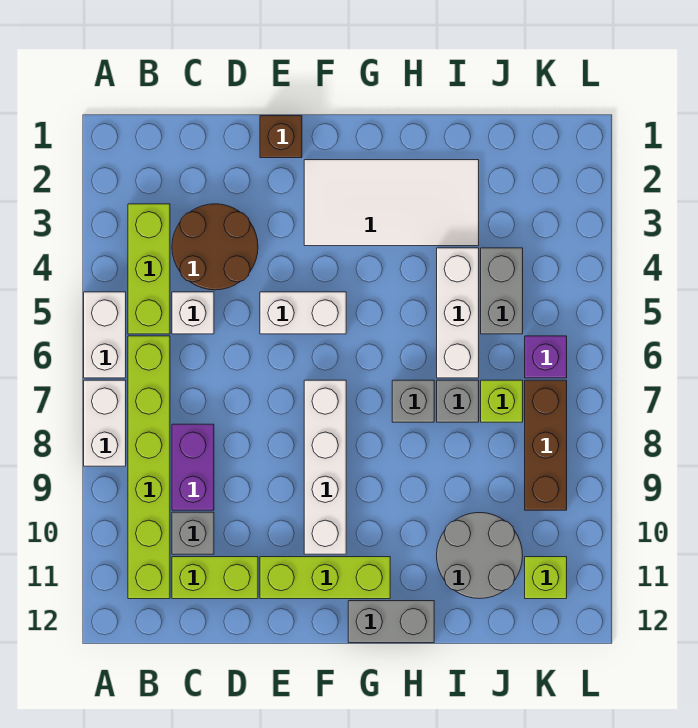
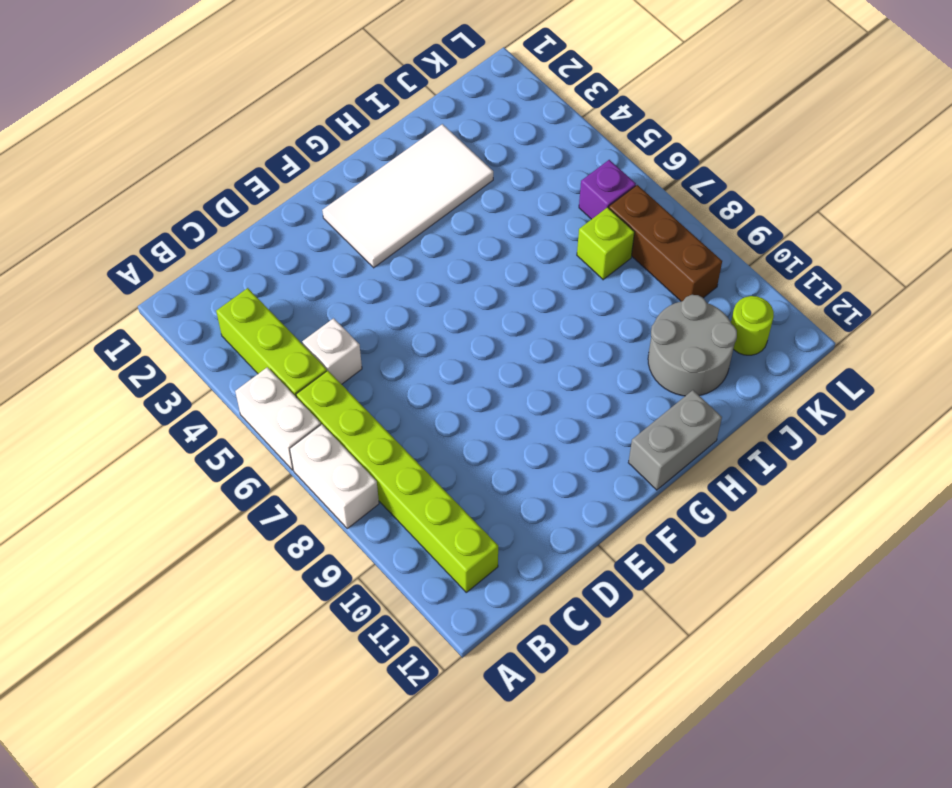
lime 1x1 round brick [731,296,774,355] -> lime 1x1 brick [525,557,567,599]
none -> brown 2x2 round brick [172,204,258,290]
none -> purple 1x2 brick [172,424,214,510]
none -> grey 1x1 brick [172,512,214,554]

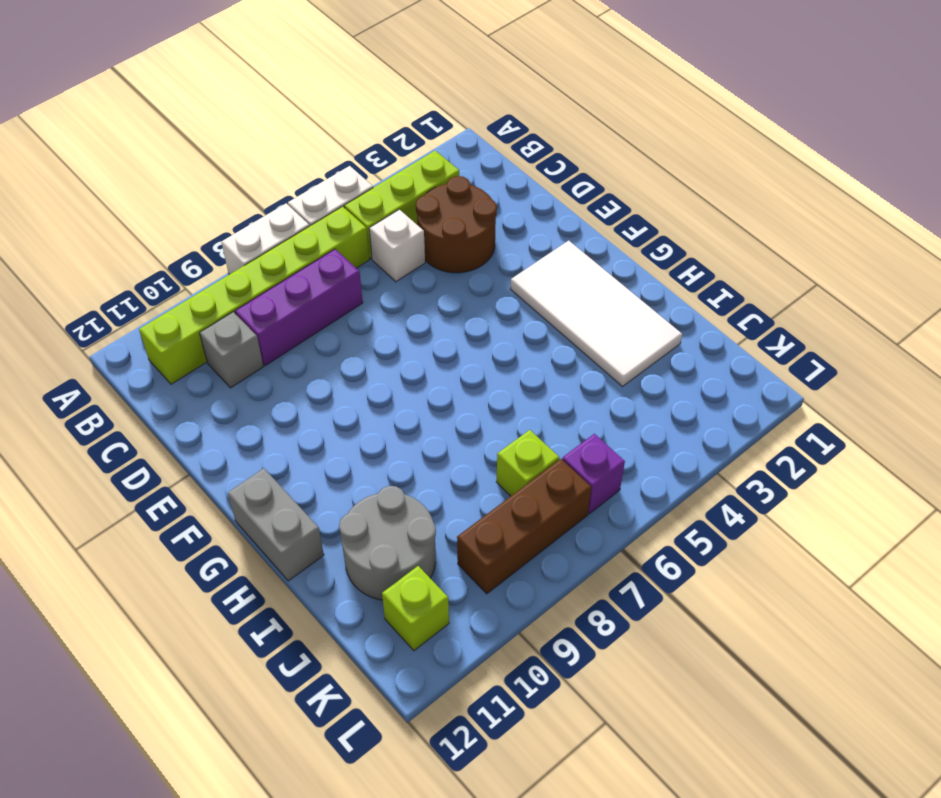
purple 1x3 brick [235,249,363,366] -> purple 1x2 brick [172,424,214,510]
none -> lime 1x2 brick [172,557,258,599]
none -> brown 1x1 brick [260,116,302,158]
none -> white 1x2 brick [260,292,346,334]

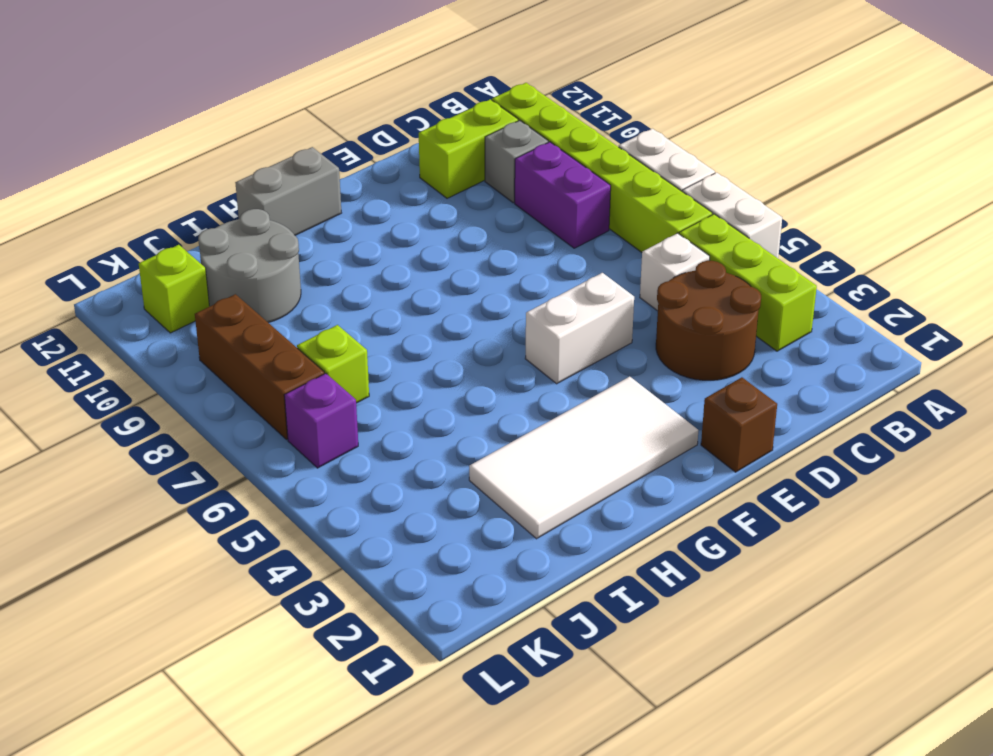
none -> lime 1x3 brick [260,557,390,599]
none -> white 1x4 brick [304,380,346,554]
none -> grey 1x1 brick [392,380,434,422]

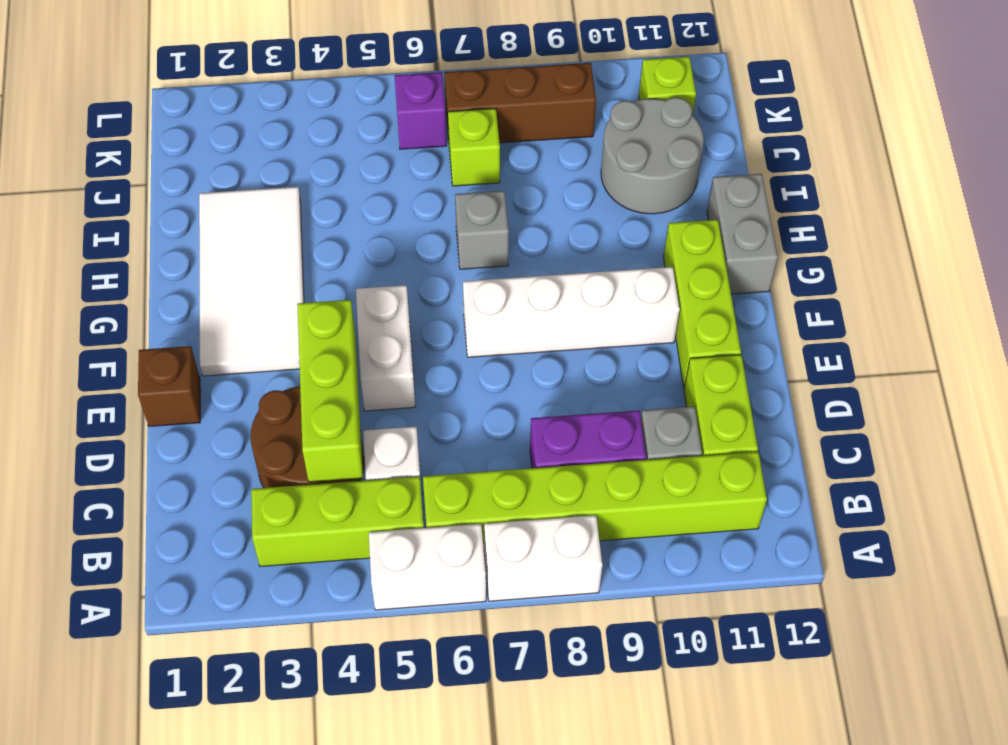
lime 1x3 brick [297,300,363,482] -> none
none -> white 1x3 brick [437,248,479,378]
none -> grey 1x1 brick [437,380,479,422]
none -> grey 1x2 brick [481,248,523,334]

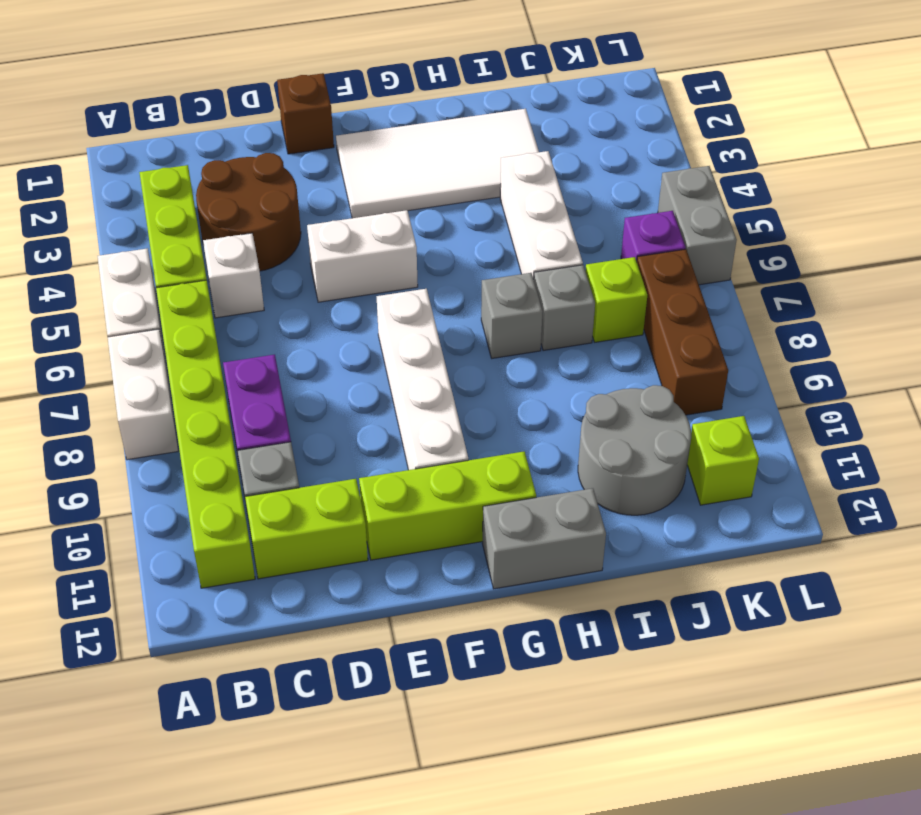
grey 1x2 brick [658,166,737,285] -> grey 1x2 brick moved to [481,248,523,334]

